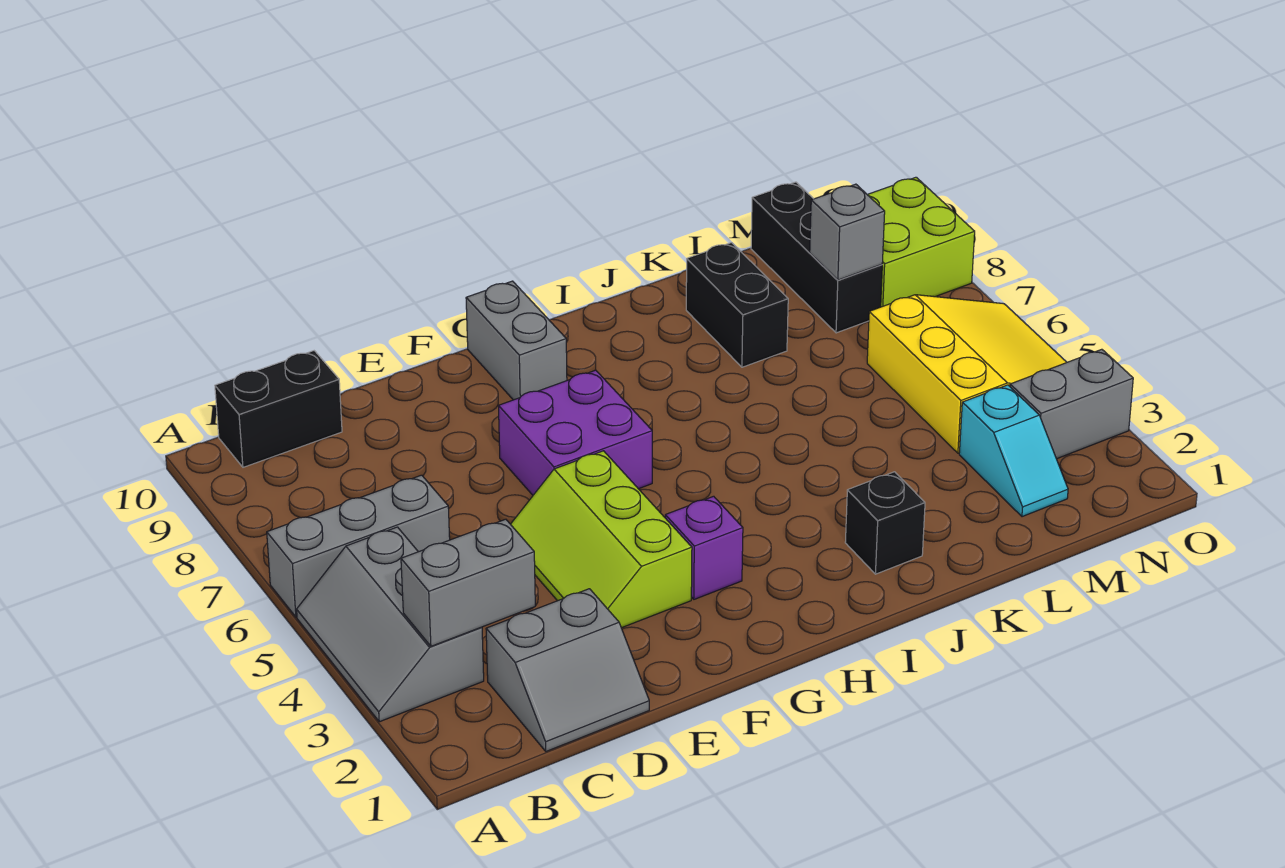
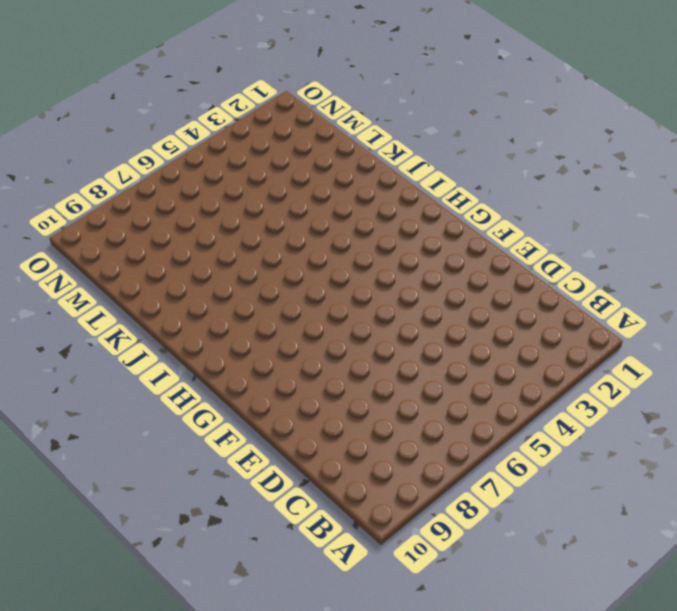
none -> grey 2x3 slope [297,527,484,722]
none -> grey 1x3 brick [267,475,450,617]
none -> black 1x2 brick [215,351,342,467]

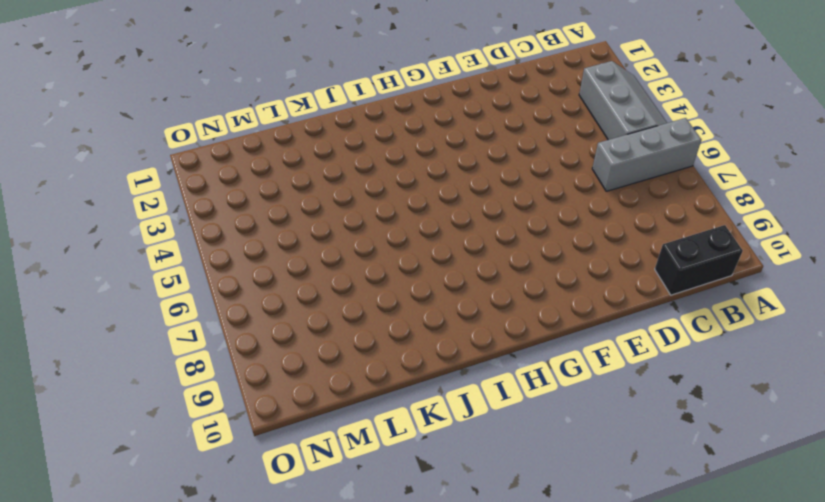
none -> grey 2x2 slope [486,589,649,751]
none -> lime 2x3 slope [511,451,692,628]
none -> purple 2x2 brick [498,370,652,495]

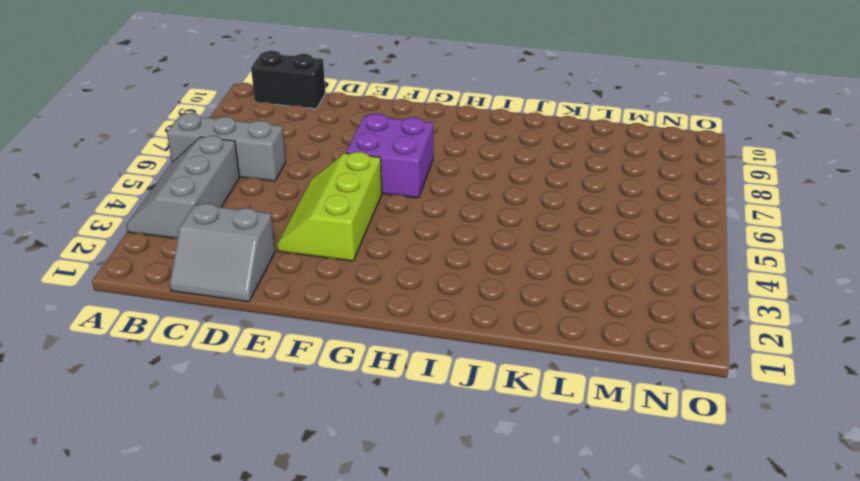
none -> purple 1x1 brick [665,496,743,599]
none -> grey 1x2 brick [466,281,567,400]
none -> black 1x1 brick [845,472,925,574]

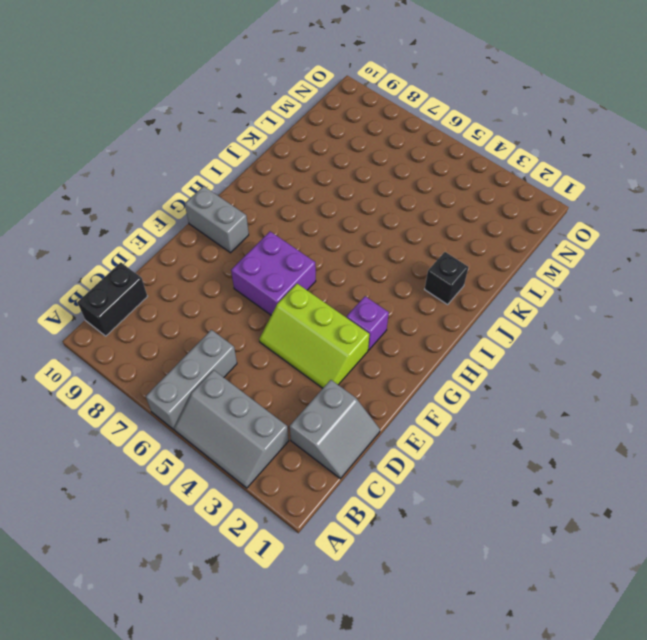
none -> black 1x2 brick [686,243,788,367]
none -> cyan 1x2 slope [959,385,1068,517]
none -> yellow 3x3 slope [867,295,1067,453]

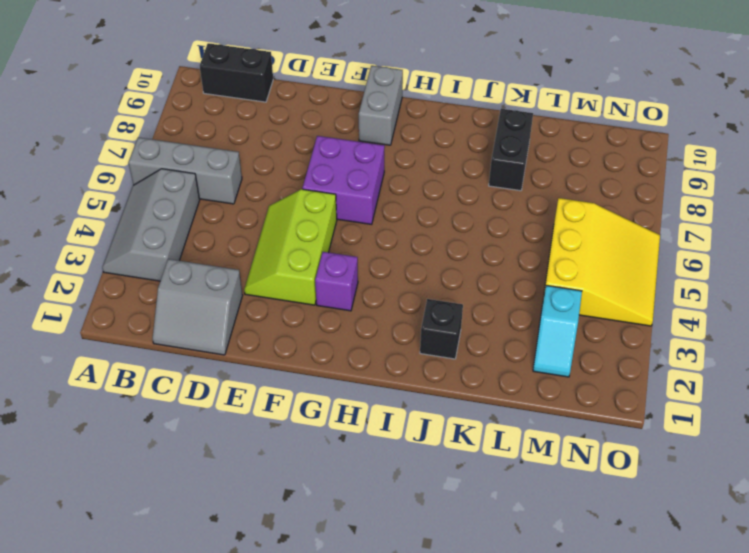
none -> black 1x3 brick [751,182,882,333]
none -> grey 1x2 brick [1010,349,1133,459]
none -> lime 2x2 brick [867,177,975,307]

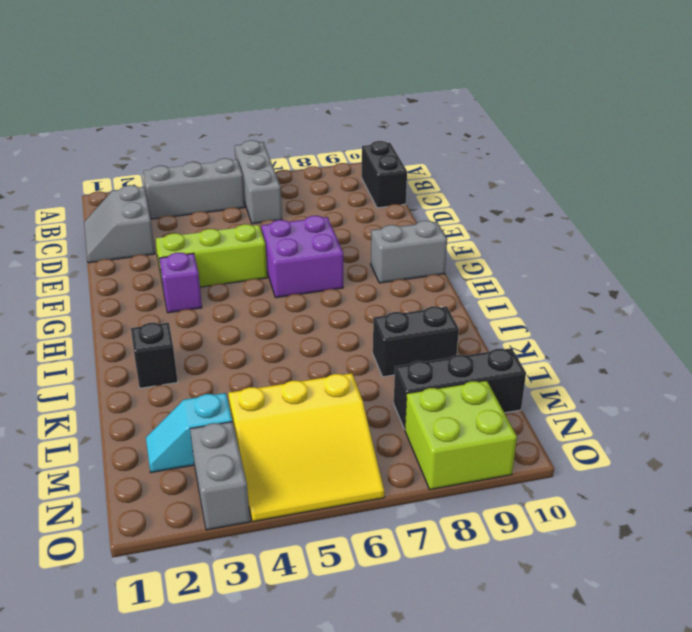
none -> grey 1x2 brick [401,519,535,646]
none -> grey 1x1 brick [810,184,885,280]

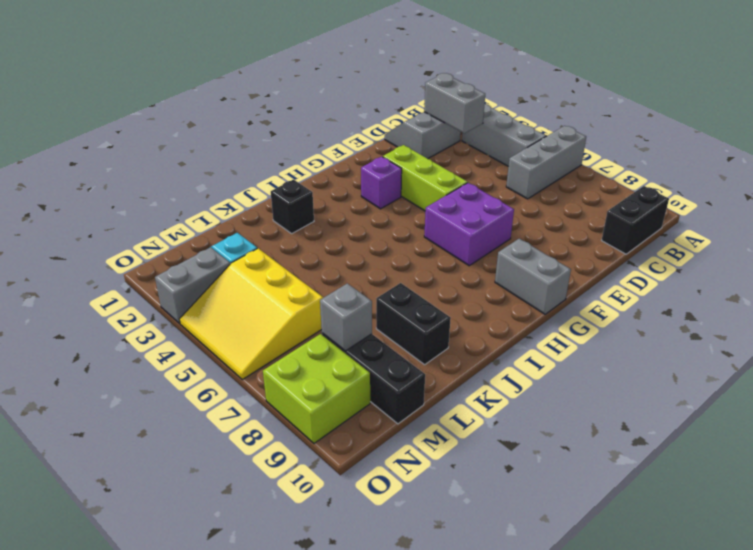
grey 1x2 brick [424,73,485,133] -> grey 1x2 brick turned to [401,519,535,646]

